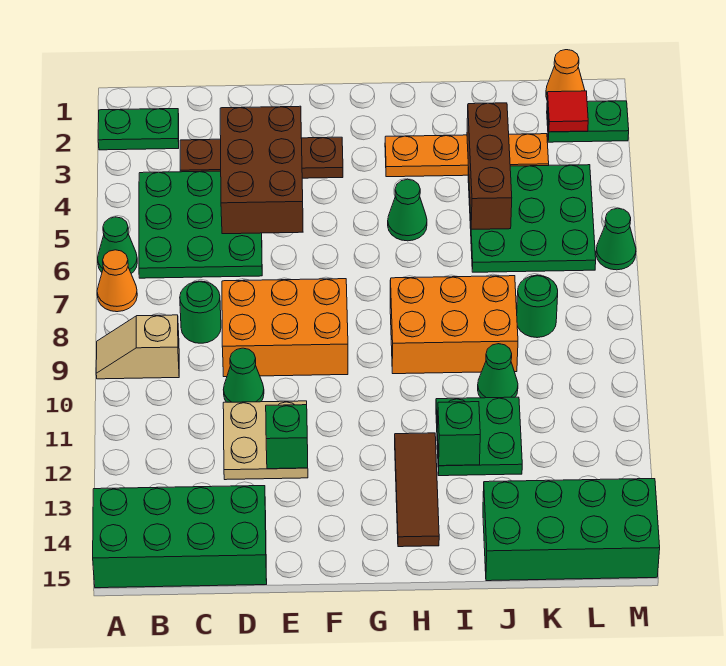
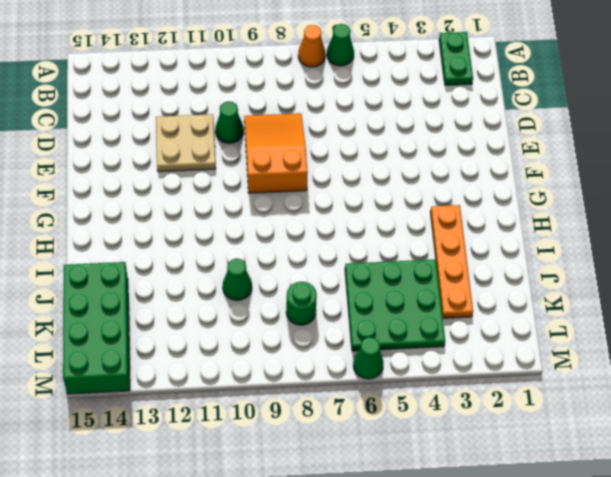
orange 2x3 slope [244,113,308,193] -> orange 2x3 brick [222,279,348,377]
none -> tan 1x2 slope [96,315,179,379]
none -> green 2x4 brick [93,486,267,588]
none -> green 3x3 plate [139,171,262,278]

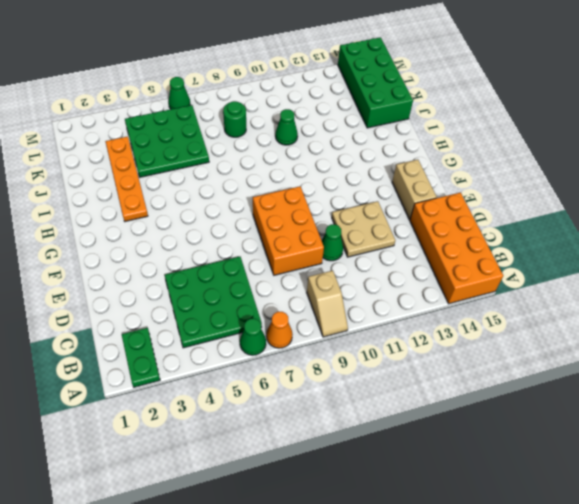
orange 2x4 brick [410,193,503,304] -> green 2x4 brick [93,486,267,588]
tan 1x2 brick [392,160,437,219] -> none
none -> brown 1x4 plate [180,137,343,178]
none -> green 1x1 round brick [180,281,221,343]
none -> green 1x1 cone [388,179,427,241]

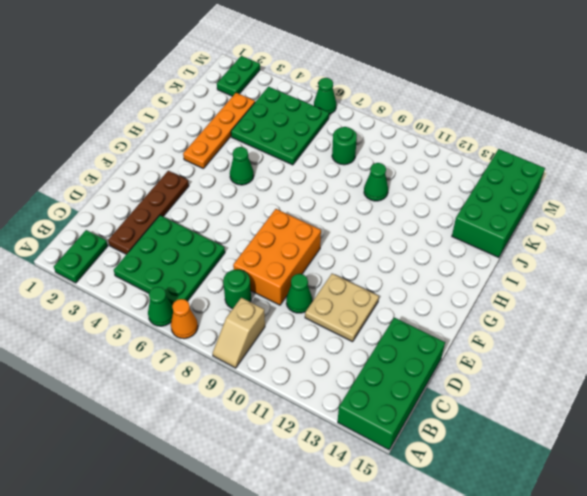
none -> orange 2x3 brick [390,276,518,374]
none -> brown 1x3 tile [395,433,439,547]
none -> green 2x2 plate [436,397,522,476]

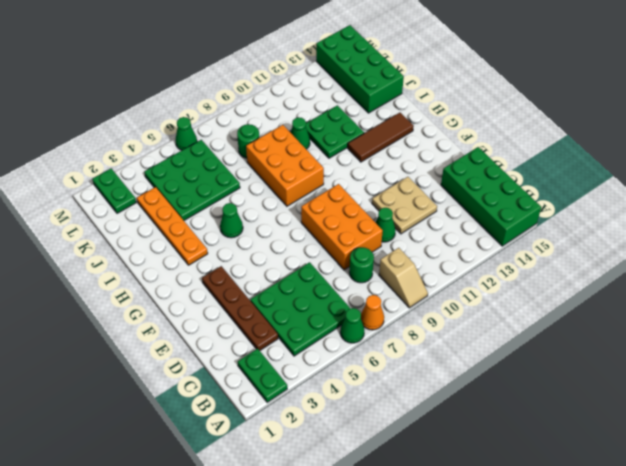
none -> orange 1x1 cone [546,50,585,98]
none -> brown 2x3 brick [220,106,303,234]
none -> green 1x1 brick [266,405,308,469]

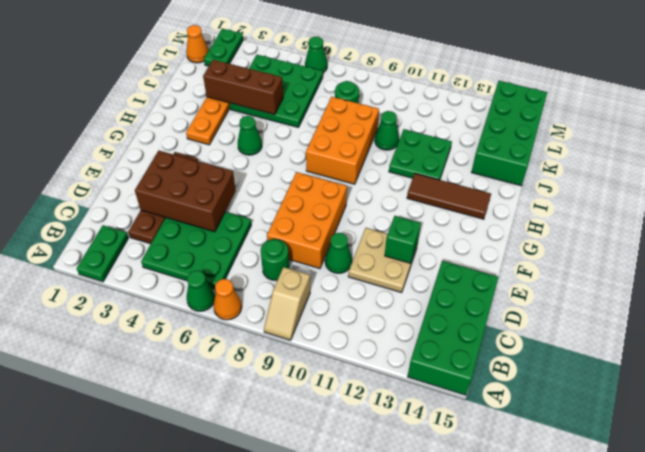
none -> green 1x1 brick [437,402,480,466]
none -> red 1x1 tile [547,91,588,132]

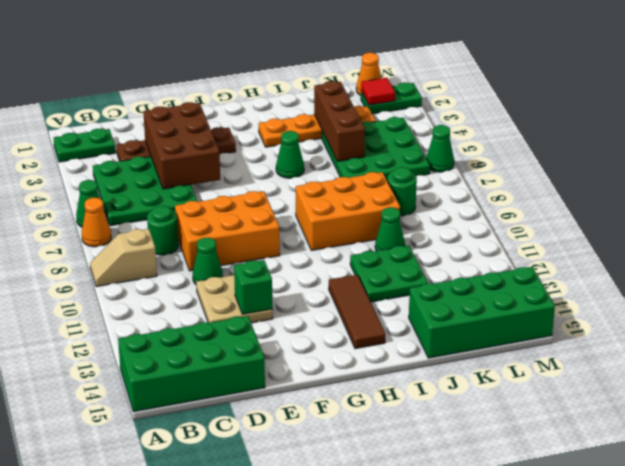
none -> green 1x1 brick [437,402,480,466]

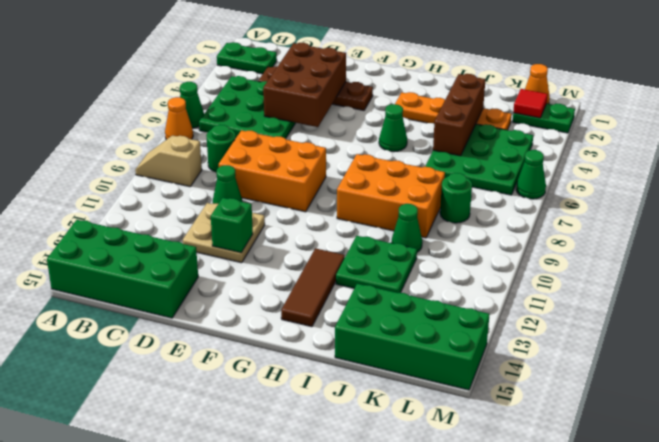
none -> green 1x1 brick [437,402,480,466]

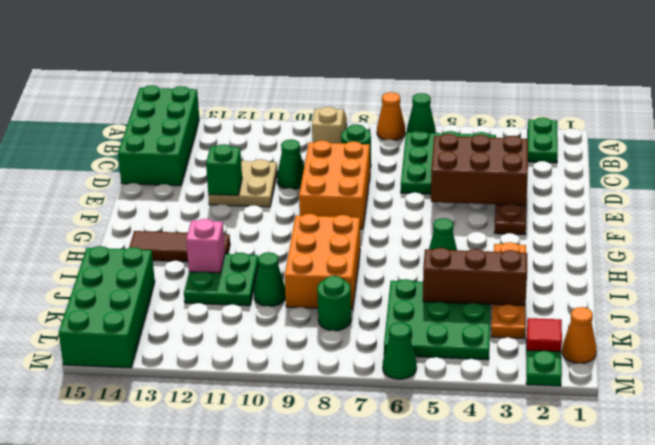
pink 1x1 brick [186,219,225,273] -> green 1x1 brick [437,402,480,466]

